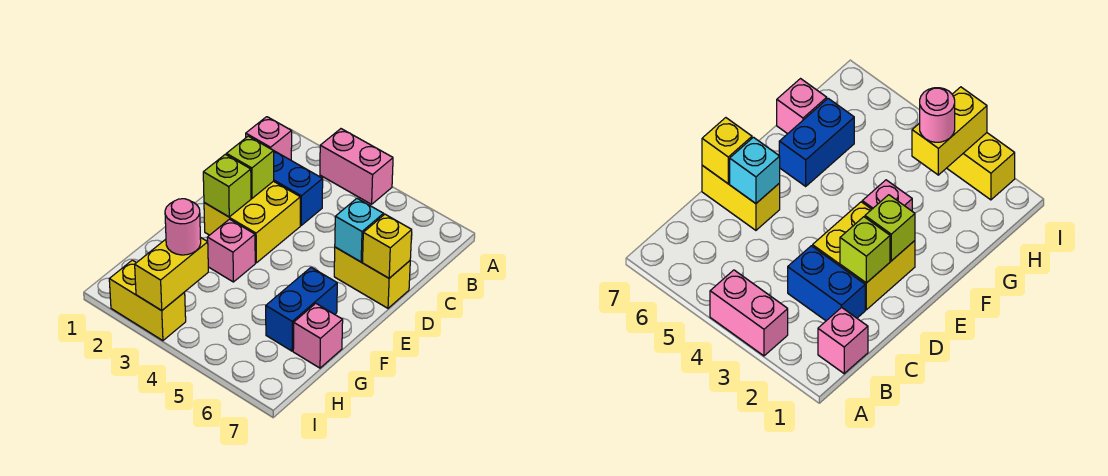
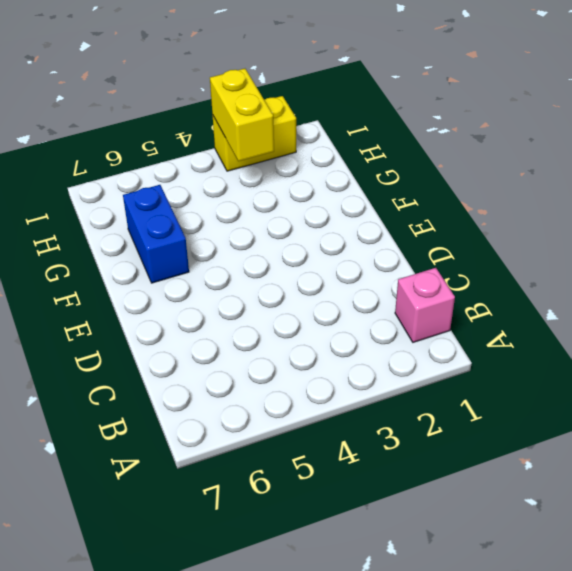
none -> pink 1x2 brick [320,129,393,204]
none -> blue 1x2 brick [274,151,323,225]
none -> yellow 2x2 brick [204,181,300,263]

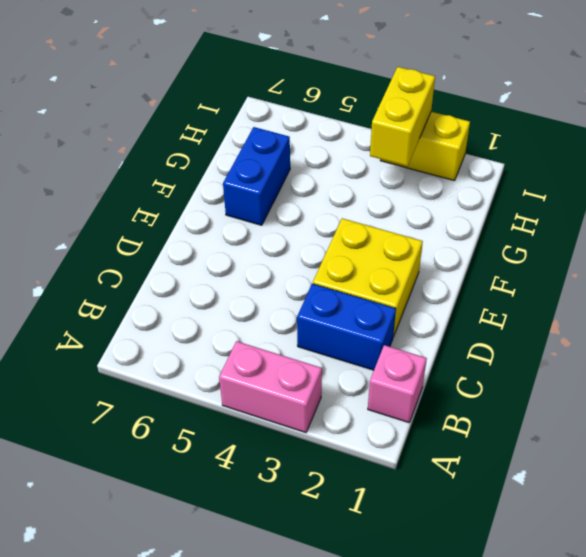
none -> yellow 1x2 brick [334,247,410,308]
none -> pink 1x1 brick [207,219,255,282]
none -> pink 1x1 brick [293,304,343,368]

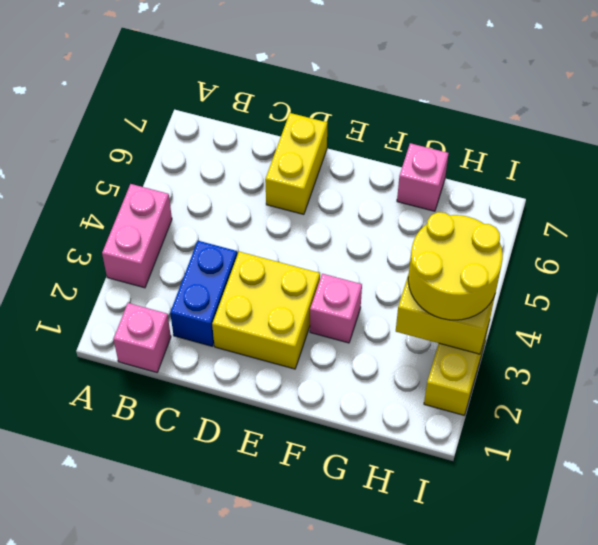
yellow 2x2 round brick [408,212,503,320] -> pink 1x1 round brick [165,199,201,255]
none -> blue 1x2 brick [266,267,337,351]
none -> lime 1x1 brick [226,136,274,198]
none -> cyan 1x1 brick [335,199,383,262]

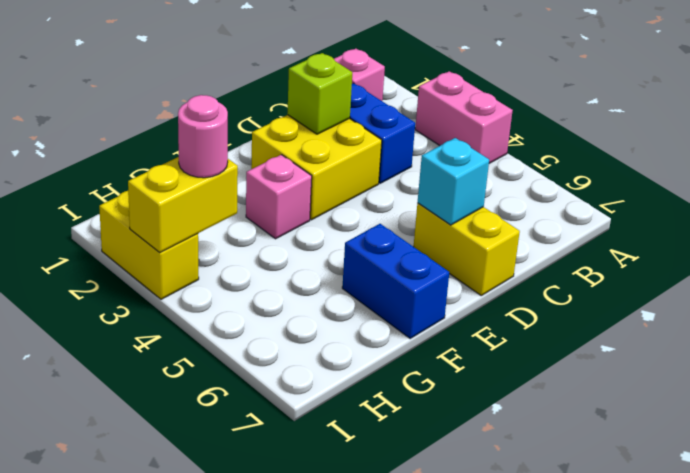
blue 1x2 brick [342,224,449,338] -> blue 1x2 brick turned to [266,267,337,351]
none -> pink 1x1 brick [293,304,343,368]
none -> yellow 1x1 brick [363,214,412,278]
none -> lime 1x1 brick [203,154,251,217]

